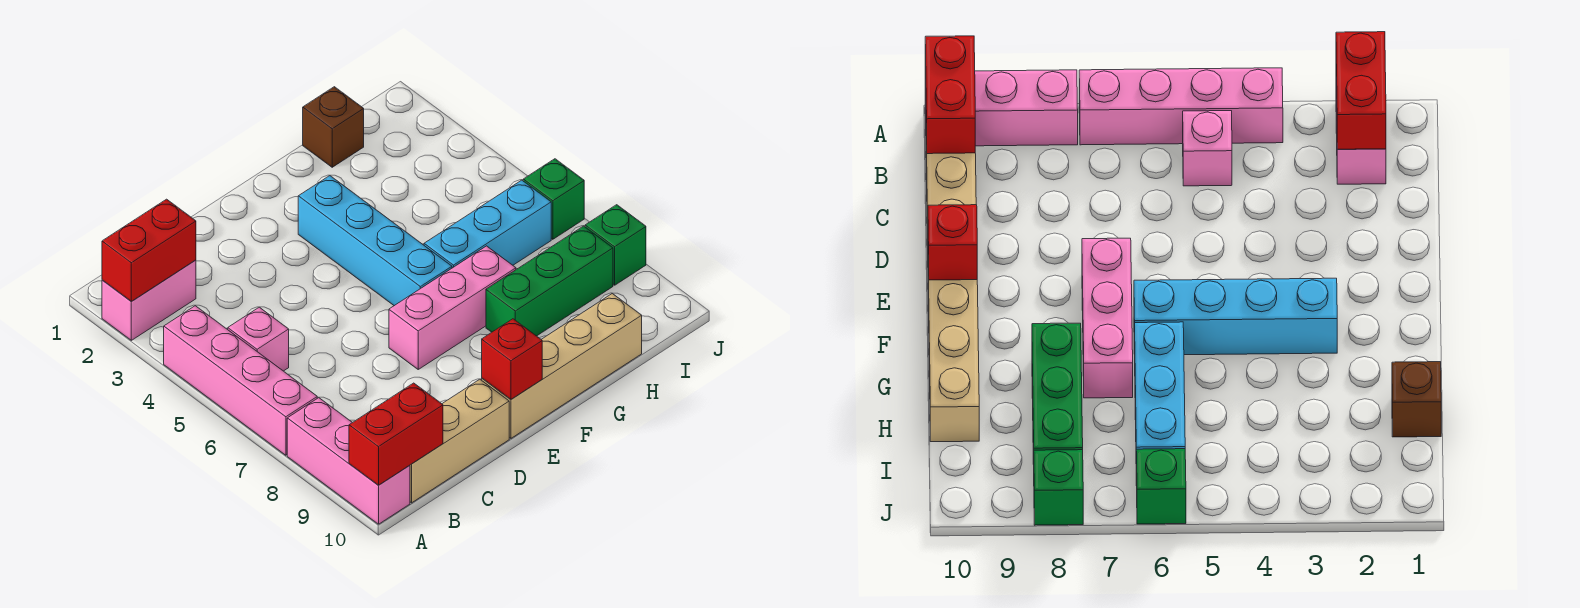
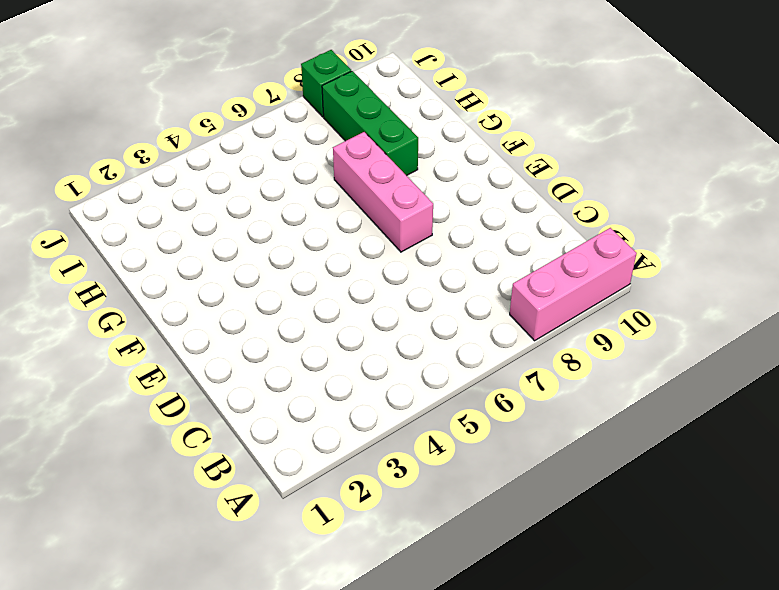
none -> pink 1x2 brick [102,260,196,340]
none -> pink 1x4 brick [164,306,317,455]
none -> pink 1x1 brick [228,307,289,371]

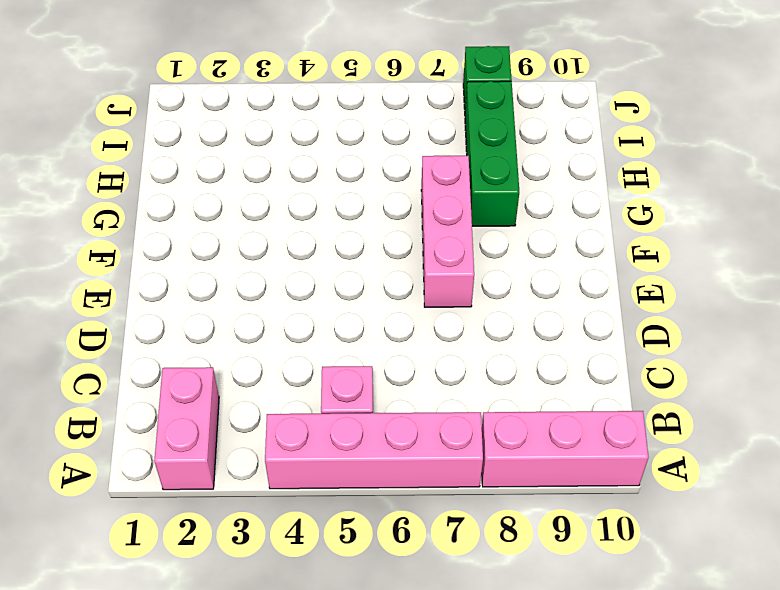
none -> tan 1x3 brick [410,379,509,503]
none -> tan 1x4 brick [482,293,642,438]
none -> cyan 1x4 brick [298,176,452,306]

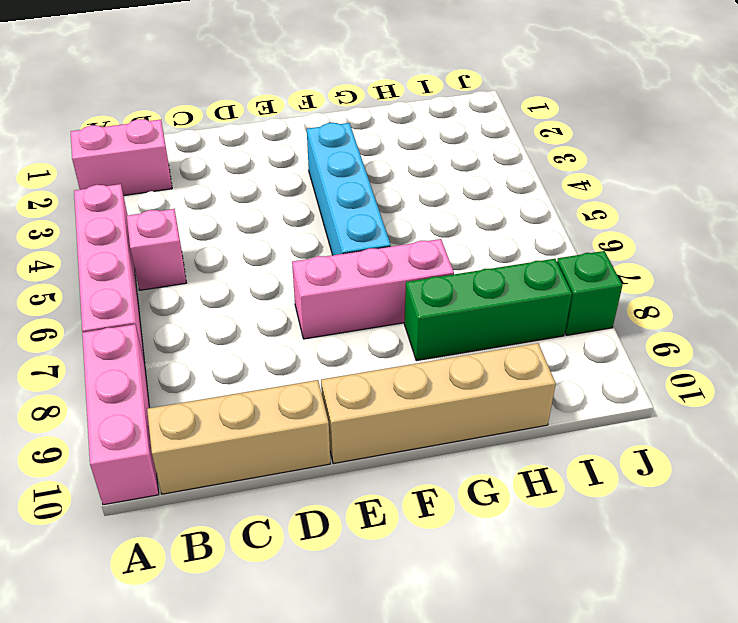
none -> cyan 1x3 brick [424,180,551,268]
none -> brown 1x1 brick [303,87,364,167]
none -> green 1x1 brick [523,159,584,239]

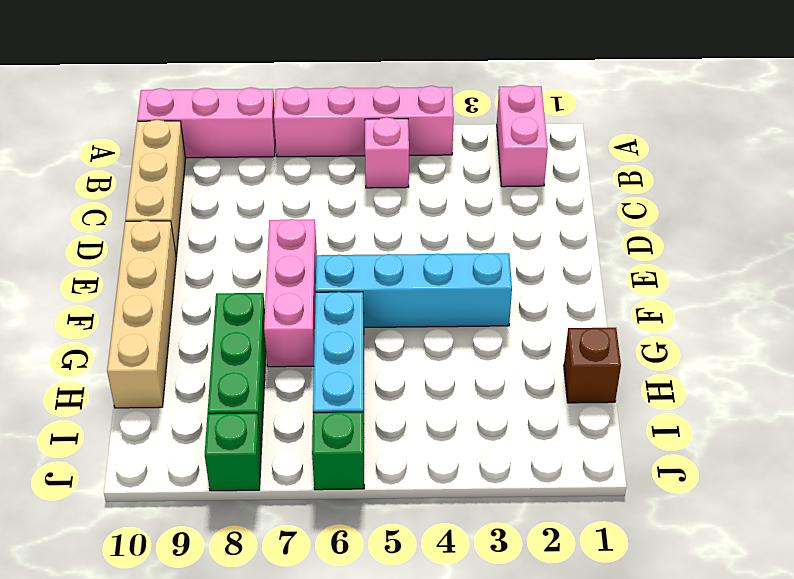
none -> red 1x2 brick [102,199,196,302]
none -> red 1x2 brick [349,383,443,485]
none -> red 1x1 brick [482,319,542,399]

